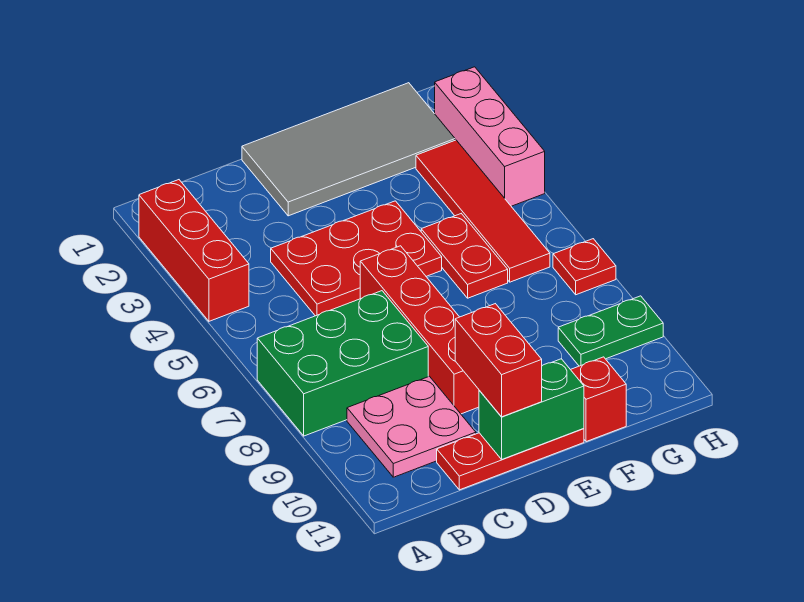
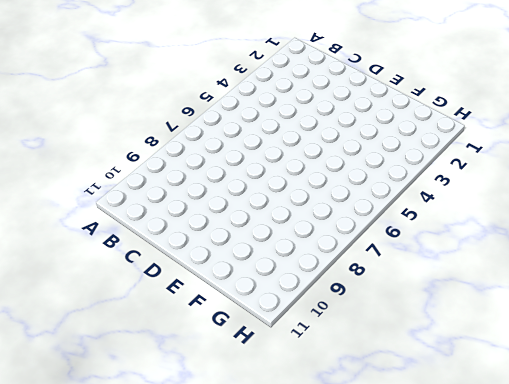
none -> red 1x3 brick [139,180,249,321]
none -> green 2x3 brick [257,291,428,436]
none -> pink 2x2 plate [347,376,476,477]

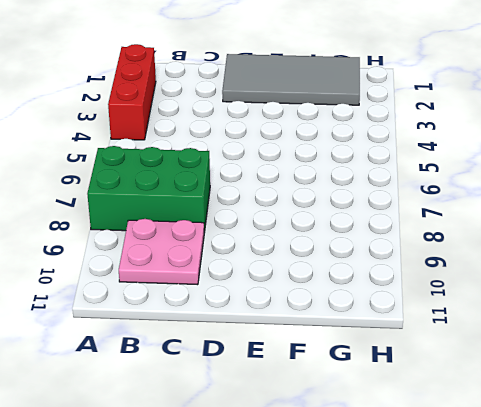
none -> red 2x3 plate [271,201,442,316]
none -> red 1x3 plate [437,429,584,490]
none -> red 1x4 brick [360,246,479,414]

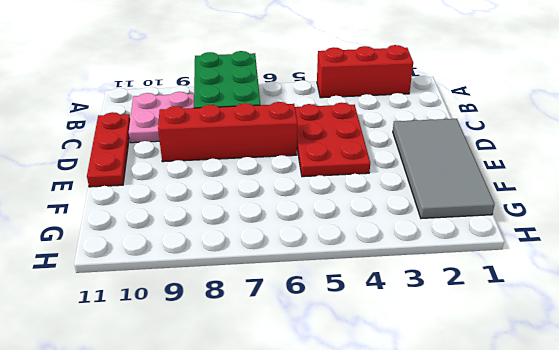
none -> red 1x2 plate [421,214,508,298]
none -> red 1x1 brick [571,357,626,442]
none -> red 1x4 tile [416,140,550,282]

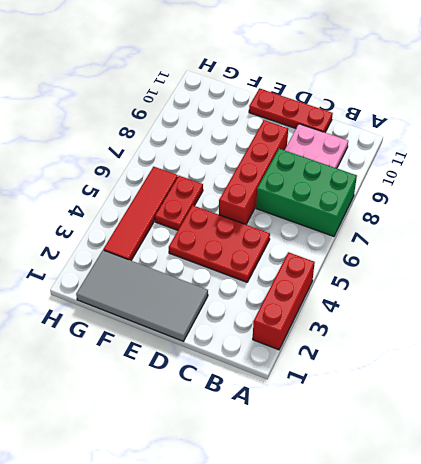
none -> red 1x1 brick [571,357,626,442]
none -> green 1x2 plate [558,296,663,366]
none -> pink 1x3 brick [435,67,545,206]

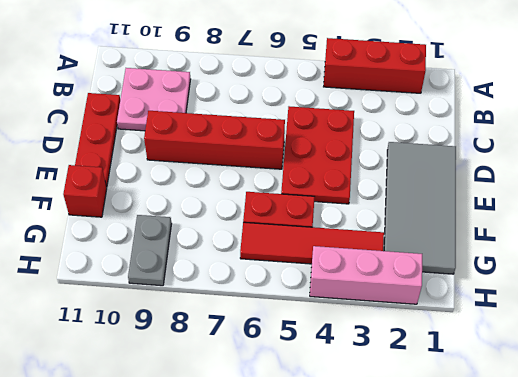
grey 1x2 plate [128,215,172,286] -> green 1x2 plate [558,296,663,366]
none -> green 2x3 brick [257,291,428,436]
none -> red 1x1 plate [553,239,616,295]
none -> green 1x2 brick [479,359,584,459]

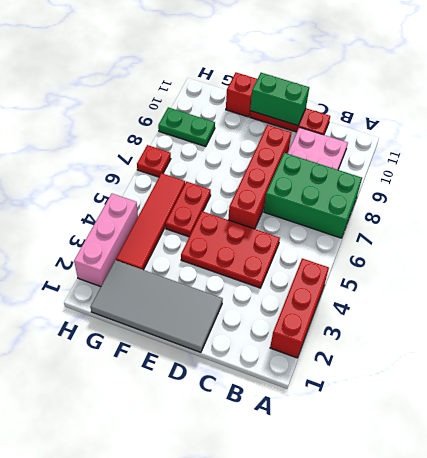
none -> red 1x2 brick [455,304,542,417]

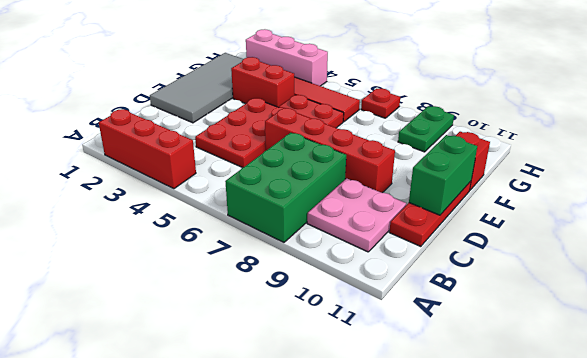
red 1x2 brick [231,57,294,107] -> red 1x2 brick moved to [455,304,542,417]

